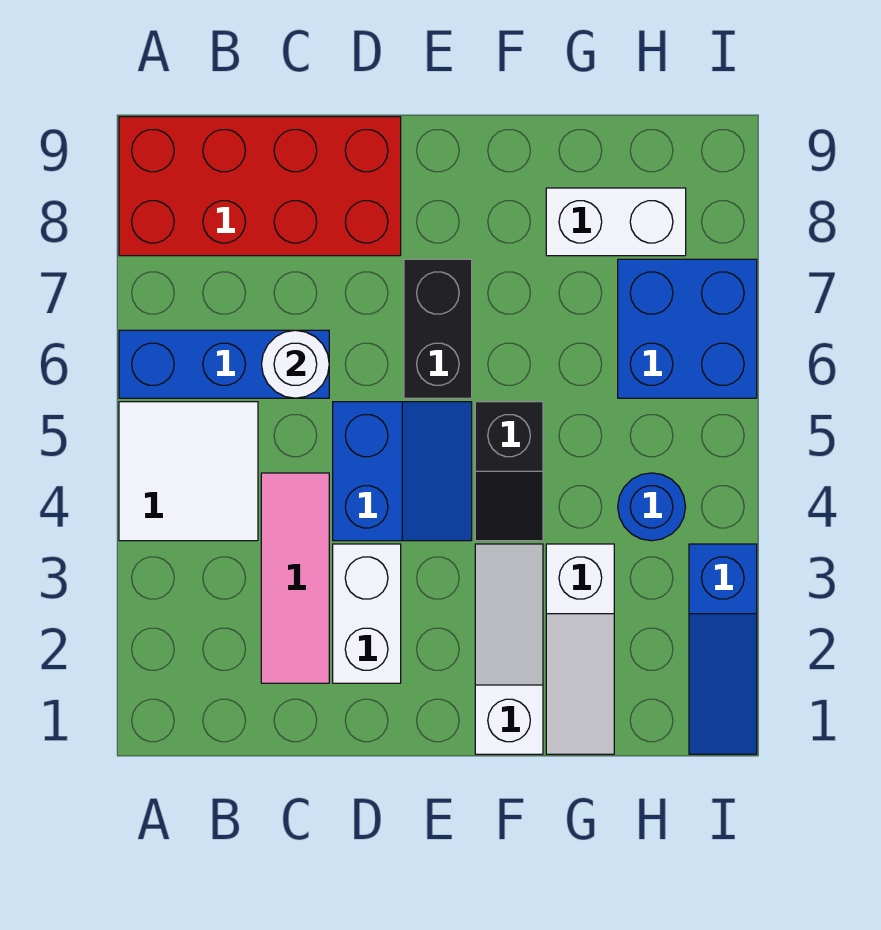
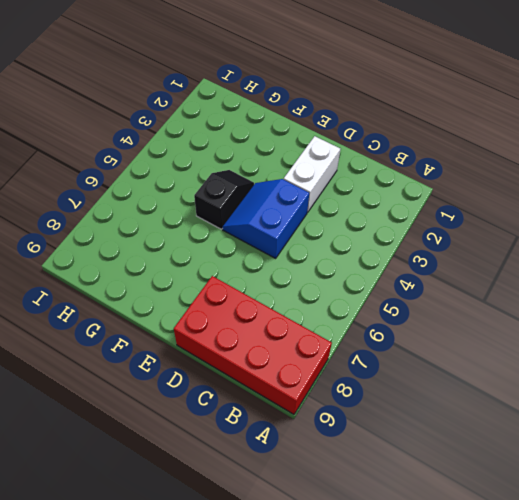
none -> white 2x2 tile [119,402,258,541]
none -> blue 1x3 brick [119,330,329,398]
none -> pink 1x3 tile [261,473,329,683]

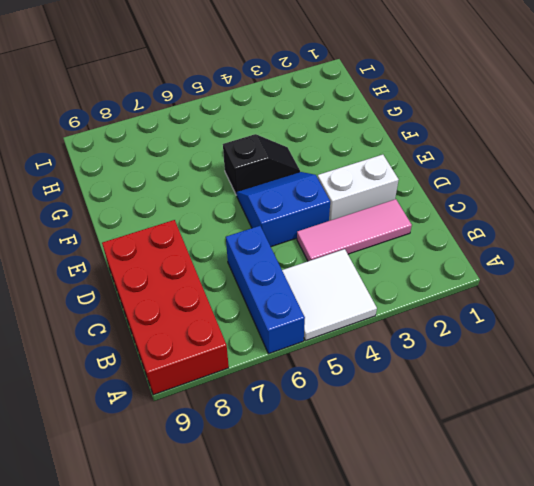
none -> black 1x2 brick [404,259,472,398]
none -> white 1x3 slope [475,544,543,754]
none -> white 1x3 slope [546,544,614,754]

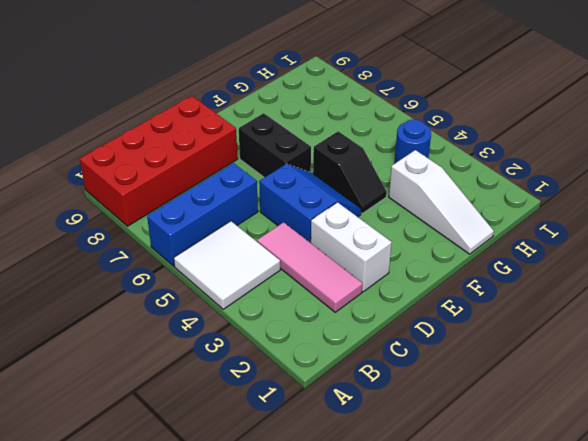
none -> white 1x3 slope [475,544,543,754]
none -> white 1x2 brick [546,188,686,256]
none -> blue 2x2 brick [618,259,757,398]

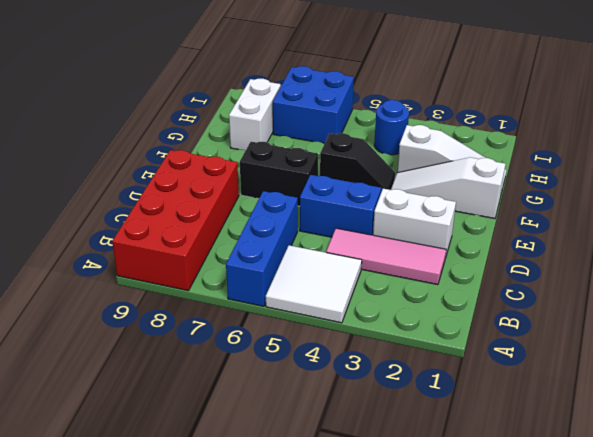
none -> blue 1x3 slope [689,544,757,754]
none -> white 1x1 round brick [262,330,329,398]

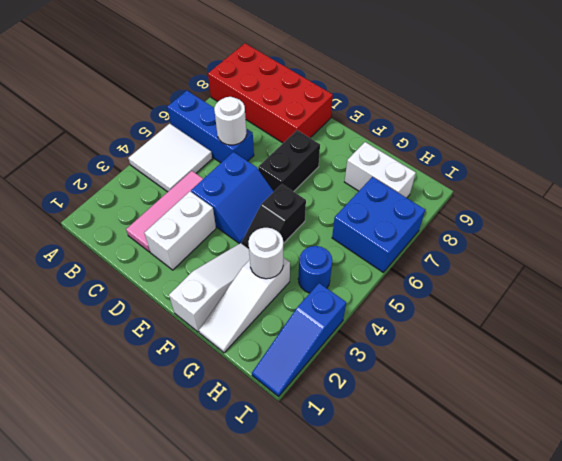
white 1x1 round brick [248,228,283,279] -> none

